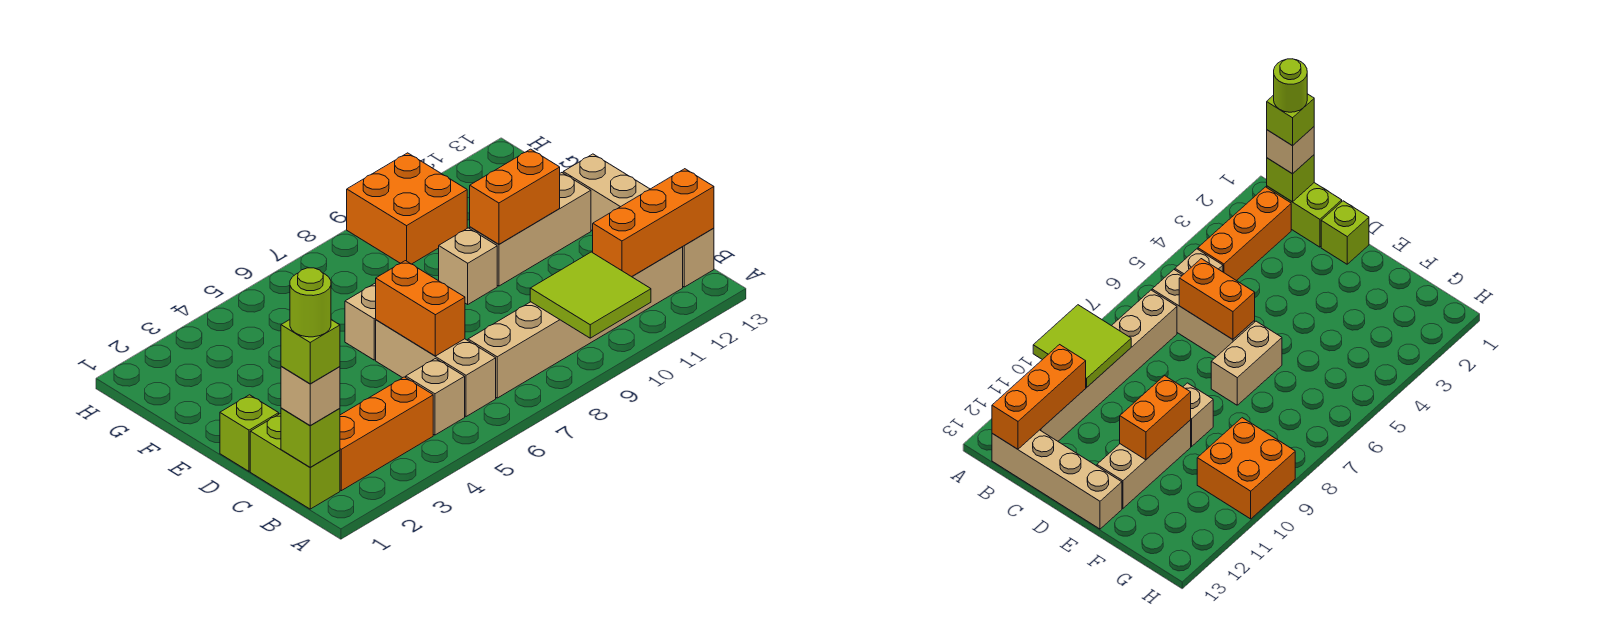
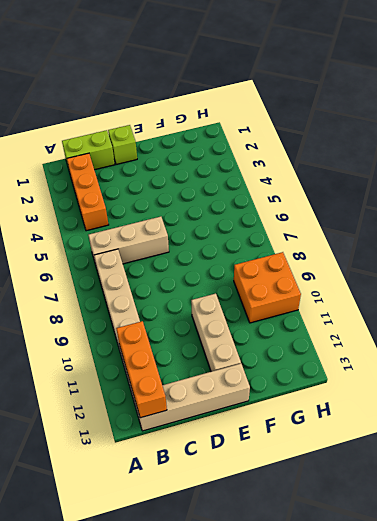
none -> tan 1x1 brick [406,359,465,435]
none -> tan 1x2 brick [345,283,376,360]
none -> tan 1x1 brick [439,228,497,304]

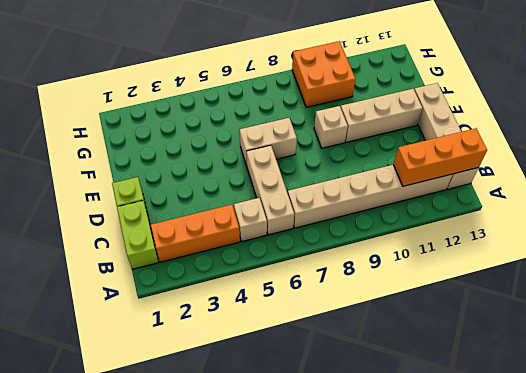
none -> lime 2x2 tile [530,252,651,338]
none -> lime 1x1 brick [281,408,340,467]
none -> orange 1x2 brick [376,261,465,356]

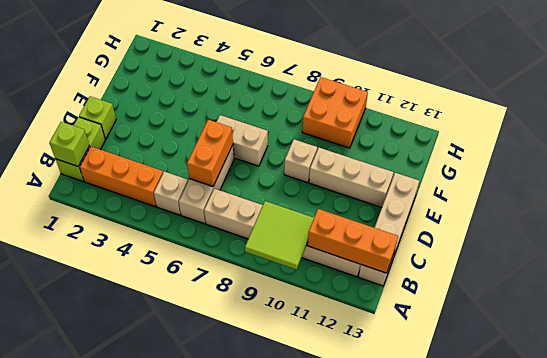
none -> orange 1x2 brick [470,149,560,244]
none -> tan 1x1 brick [281,366,340,426]
none -> lime 1x1 brick [281,320,340,384]

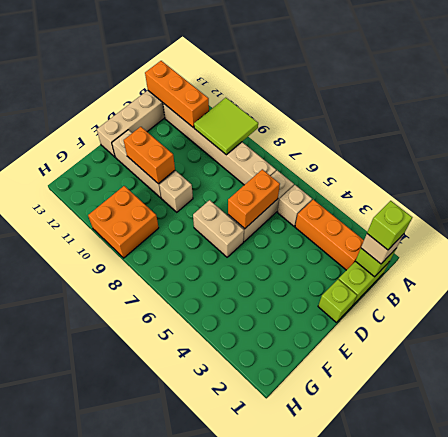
none -> lime 1x1 round brick [290,268,331,337]

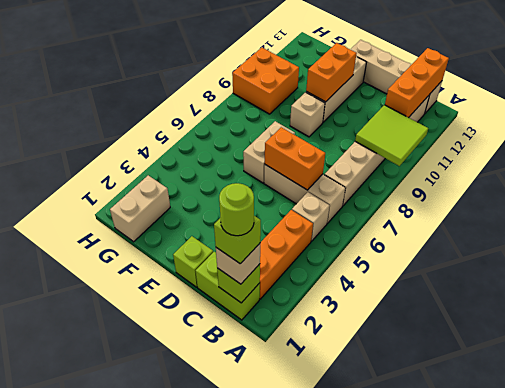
tan 1x2 brick [110,175,170,242] -> none

